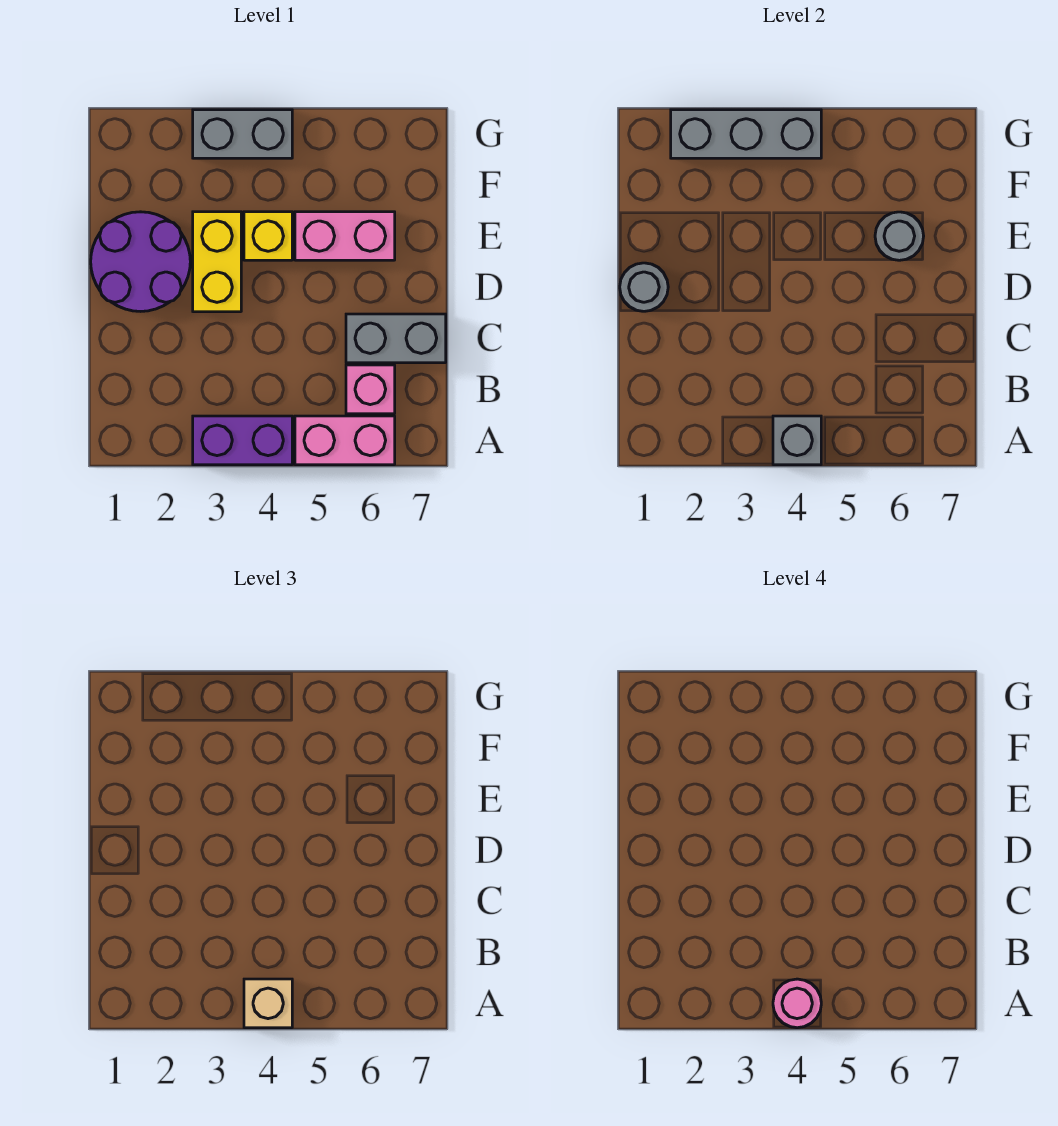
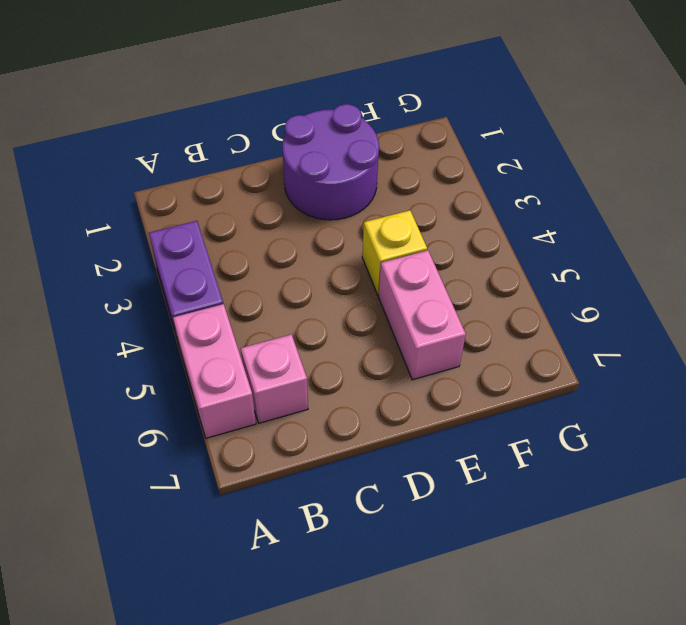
none -> grey 1x2 brick [346,314,446,363]
none -> yellow 1x2 brick [193,212,241,312]
none -> grey 1x2 brick [193,110,292,158]

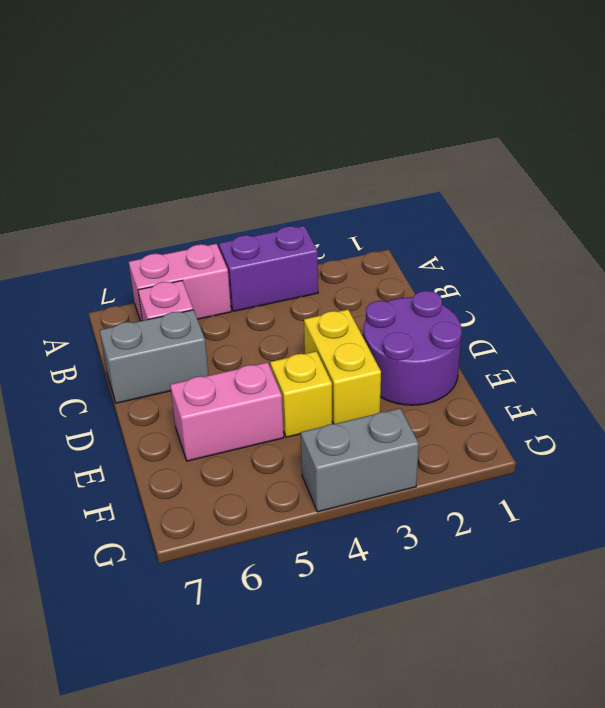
none -> grey 1x1 brick [773,416,821,465]
none -> grey 1x1 round brick [620,263,668,311]
none -> grey 1x1 round brick [875,212,924,260]

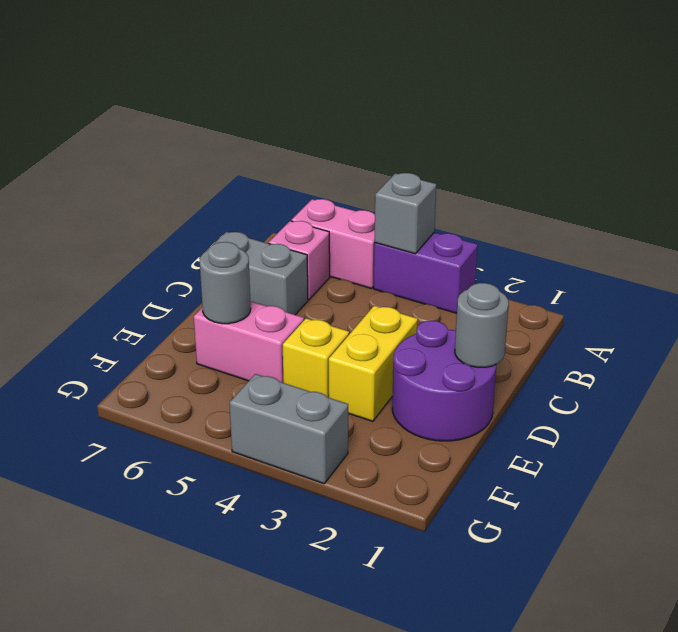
none -> grey 1x3 brick [671,110,821,158]
none -> tan 1x1 brick [244,979,292,1028]
none -> pink 1x1 round brick [773,979,821,1028]

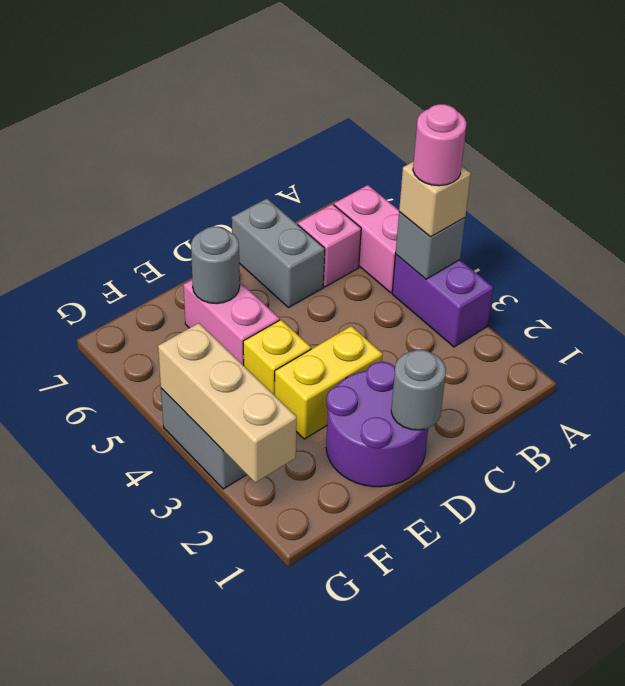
tan 1x3 brick [158,323,297,483] -> grey 1x3 brick [671,110,821,158]

